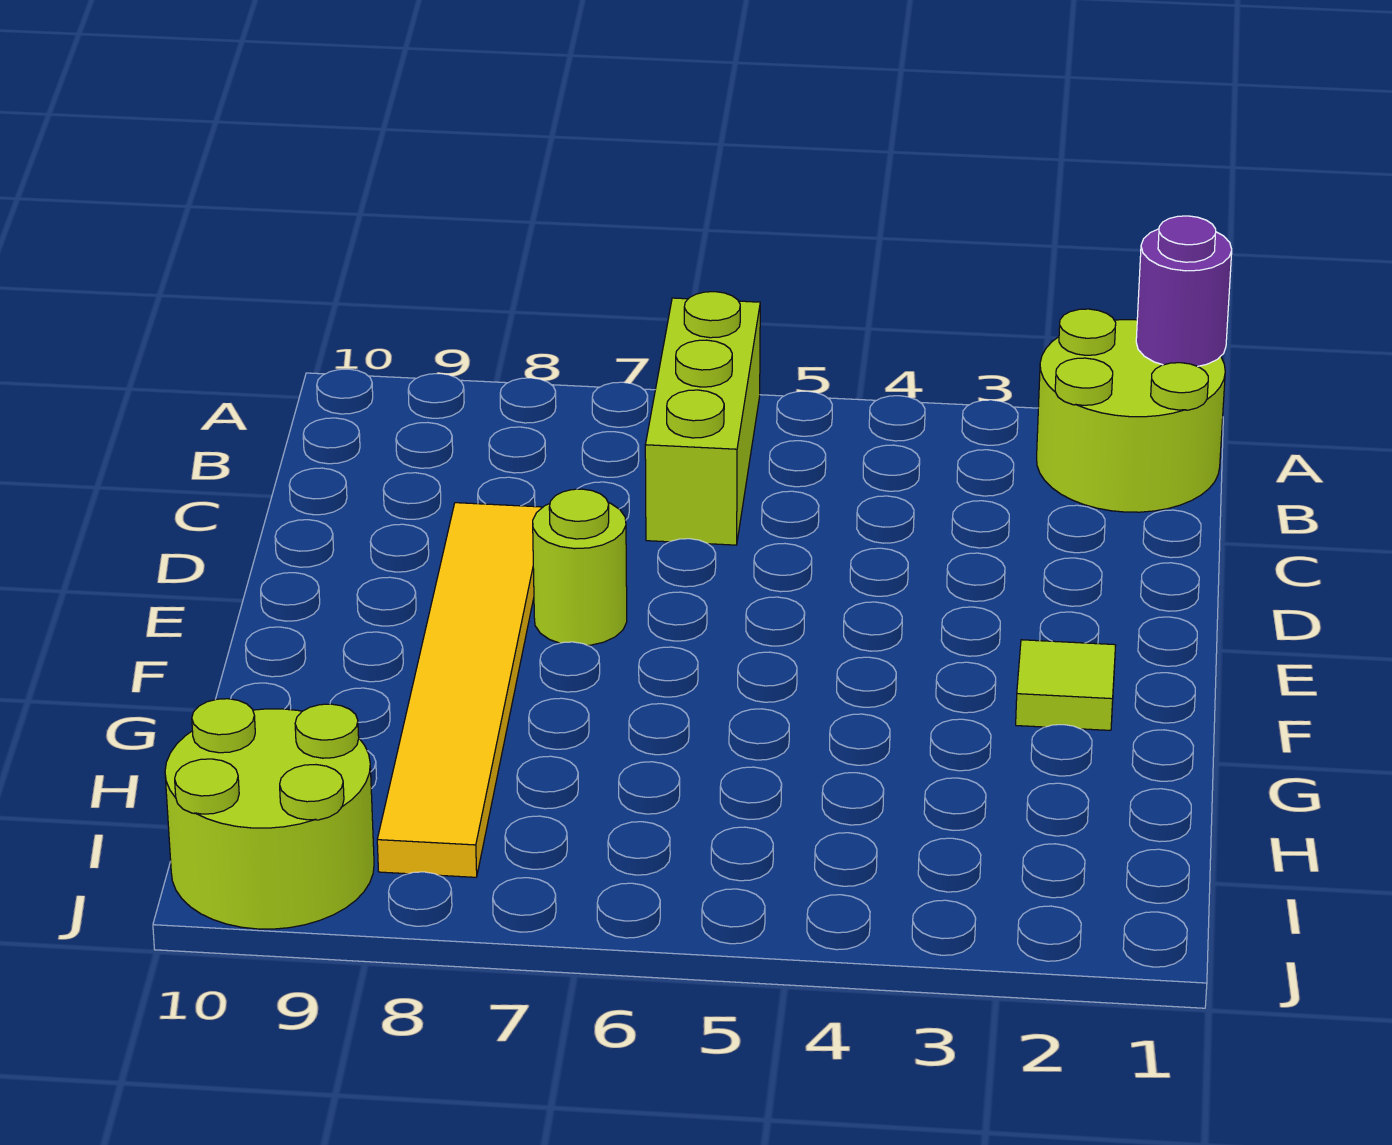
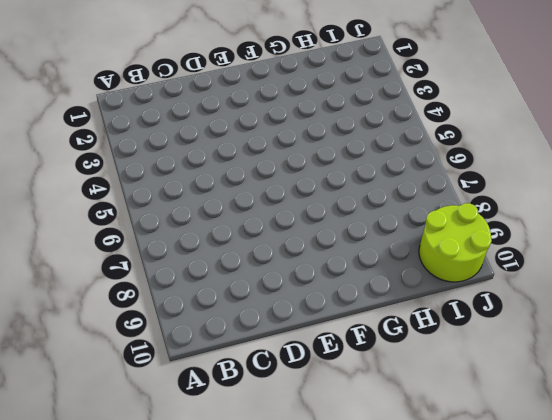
none -> lime 2x2 round brick [1037,309,1225,512]
none -> lime 1x3 brick [645,292,760,545]

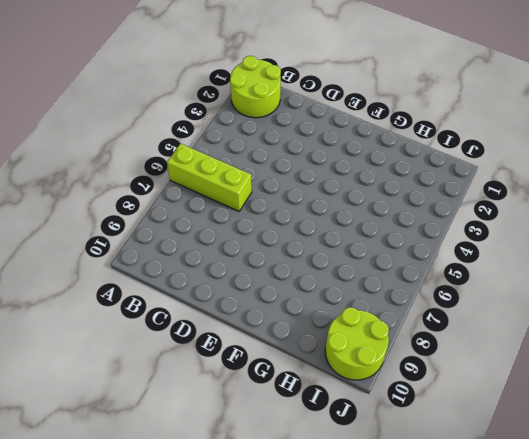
none -> yellow 1x6 tile [377,503,543,877]
none -> lime 1x1 round brick [533,489,627,645]

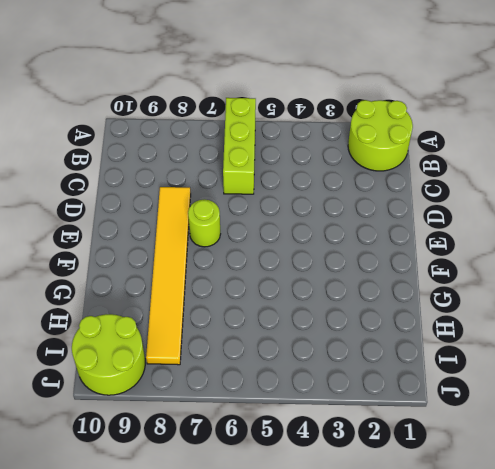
none -> lime 1x1 tile [1016,640,1116,730]
none -> purple 1x1 round brick [1136,216,1232,366]

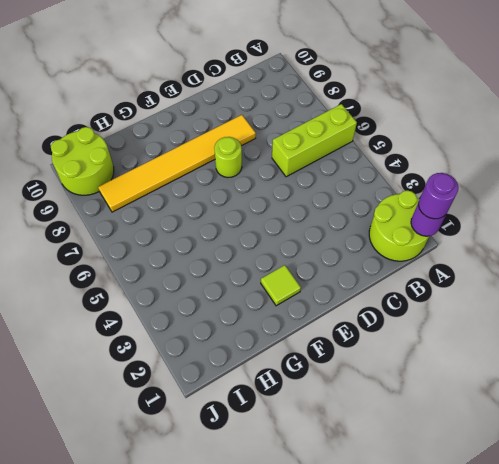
purple 1x1 round brick [418,173,459,219] -> none

